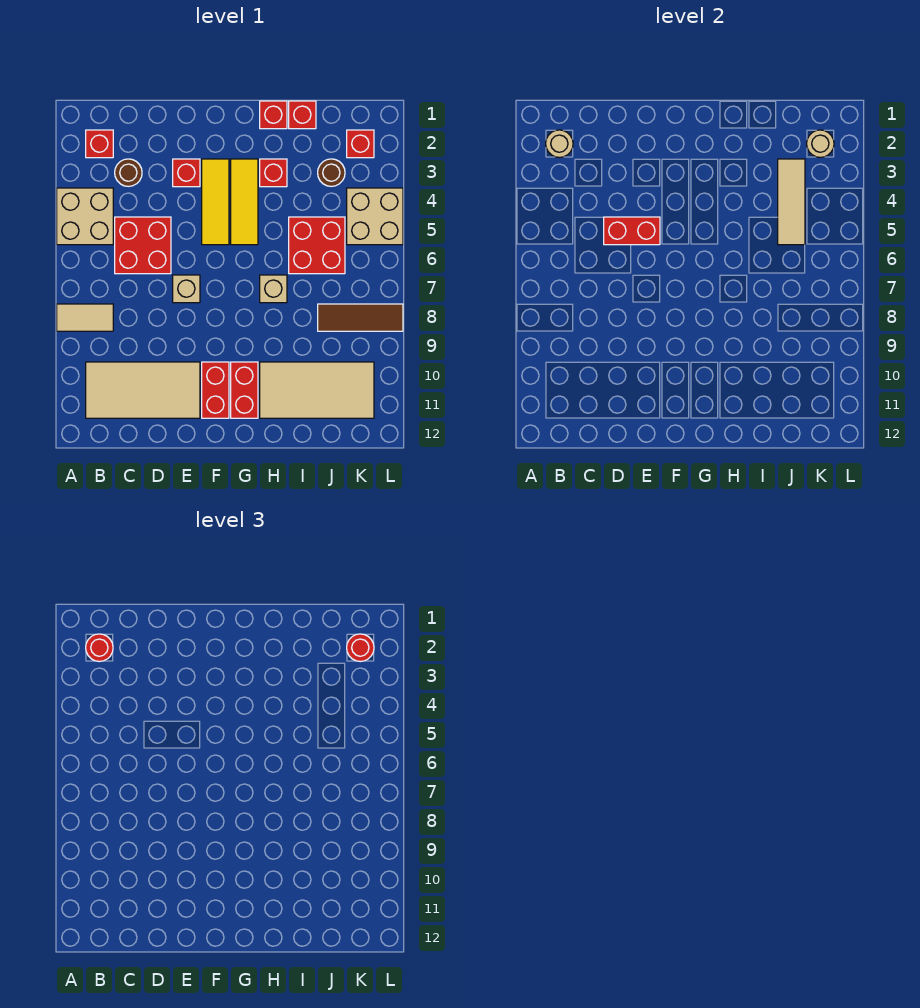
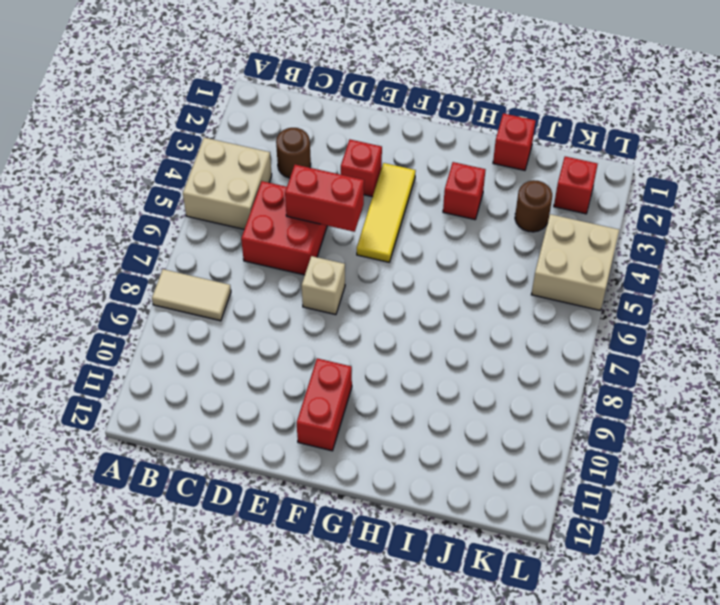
none -> red 1x1 brick [86,130,113,158]
none -> tan 2x4 tile [86,362,200,418]
none -> yellow 1x3 tile [231,159,258,245]

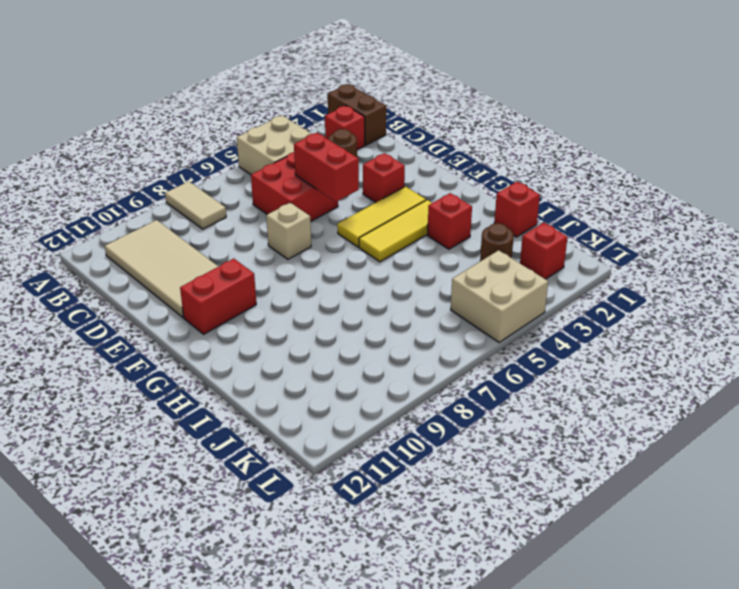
brown 1x2 brick [328,84,386,145] -> none
none -> red 1x2 brick [231,362,258,418]
none -> red 1x1 brick [260,101,287,129]
none -> tan 1x1 brick [260,275,287,303]

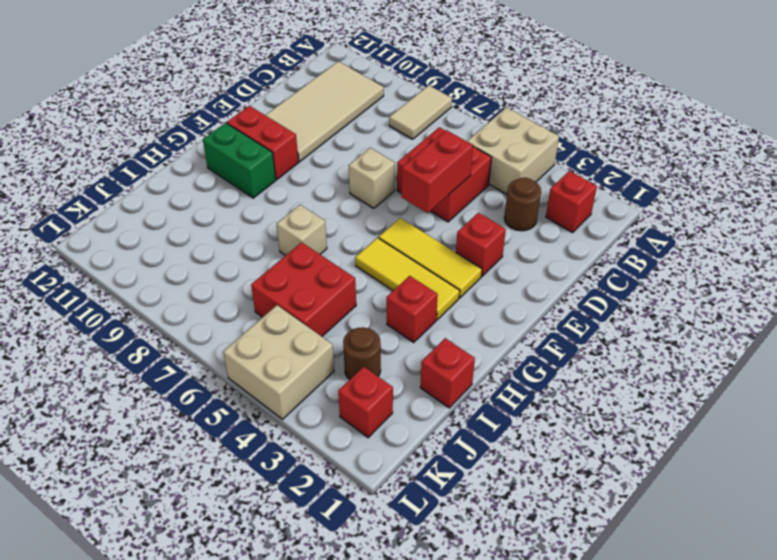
green 1x2 brick [203,123,276,198] -> red 1x2 brick [231,362,258,418]
none -> red 1x1 brick [260,101,287,129]
none -> tan 2x4 tile [260,362,374,418]
none -> brown 1x3 tile [318,304,403,331]

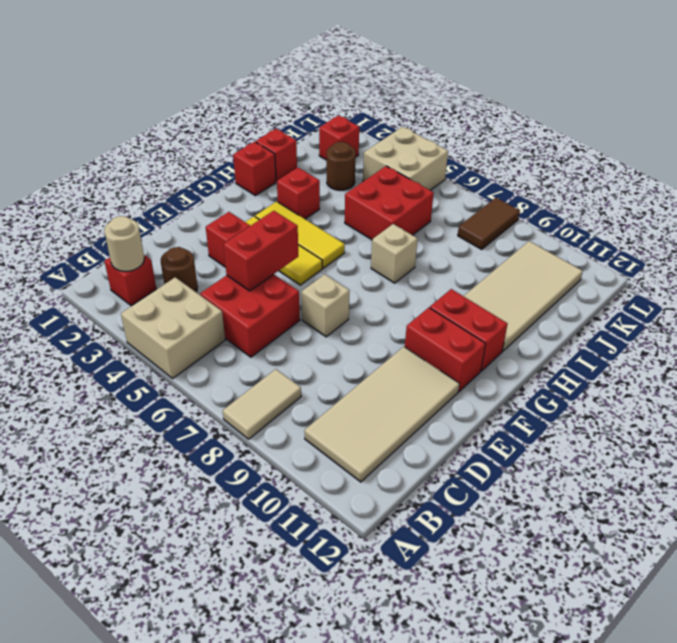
brown 1x2 tile [458,198,520,249] -> brown 1x3 tile [318,304,403,331]
none -> tan 1x3 tile [778,159,805,245]
none -> tan 1x1 round brick [807,130,834,158]
none -> red 1x1 round brick [86,634,113,662]

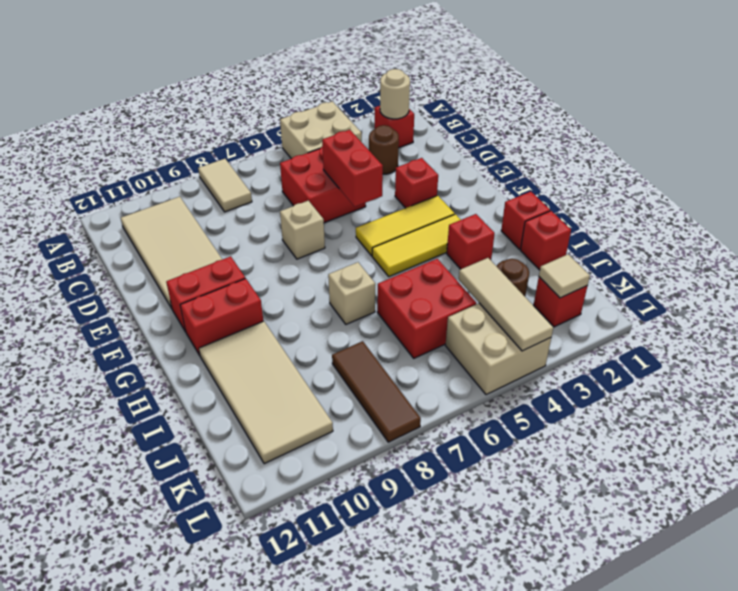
tan 1x3 tile [459,258,553,351] -> tan 1x3 tile turned to [778,159,805,245]
tan 1x1 tile [539,254,590,298] -> tan 1x1 round brick [807,130,834,158]
none -> red 1x1 round brick [86,634,113,662]
none -> red 1x1 round brick [347,634,374,662]

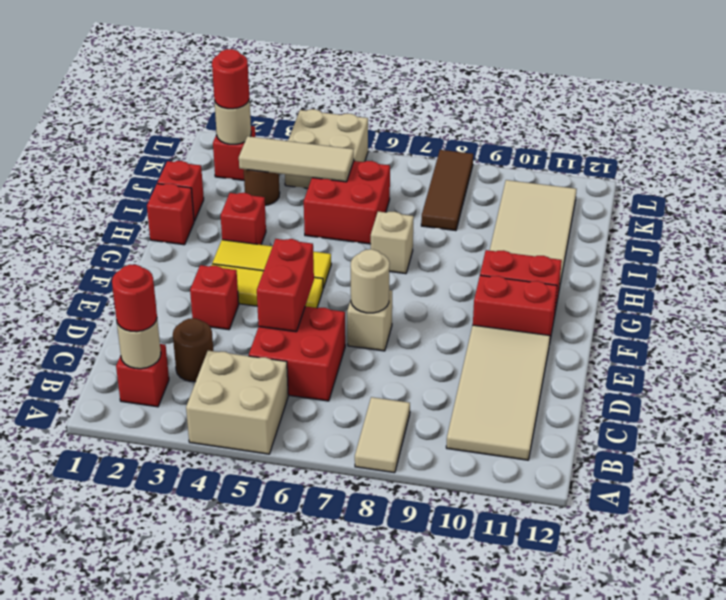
tan 1x1 round brick [351,249,390,313] -> none

